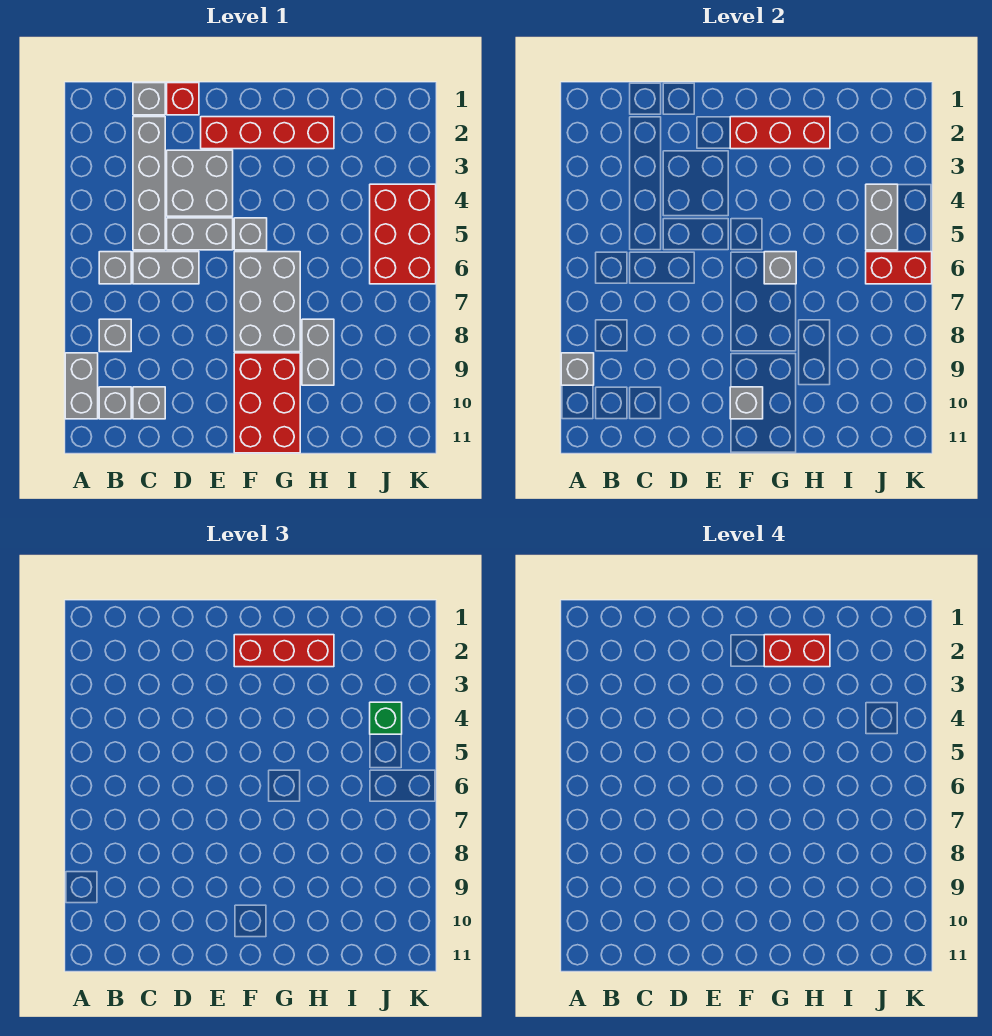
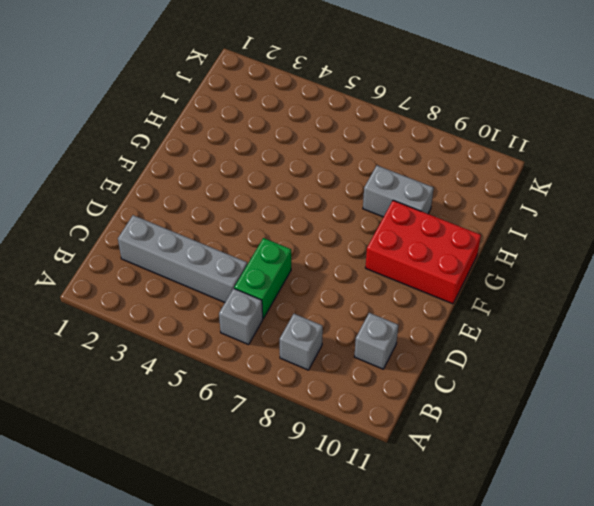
green 1x2 brick [234,238,291,318] -> grey 1x2 brick [133,252,199,284]
none -> grey 1x2 brick [65,353,98,419]
none -> grey 1x1 brick [99,387,131,419]
none -> grey 1x1 brick [133,83,165,115]

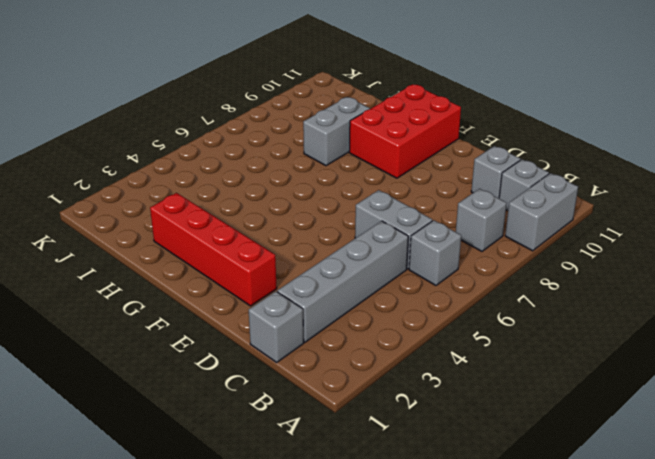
none -> red 1x1 brick [167,83,199,115]
none -> grey 2x2 brick [167,150,233,216]
none -> grey 1x2 brick [167,218,233,250]

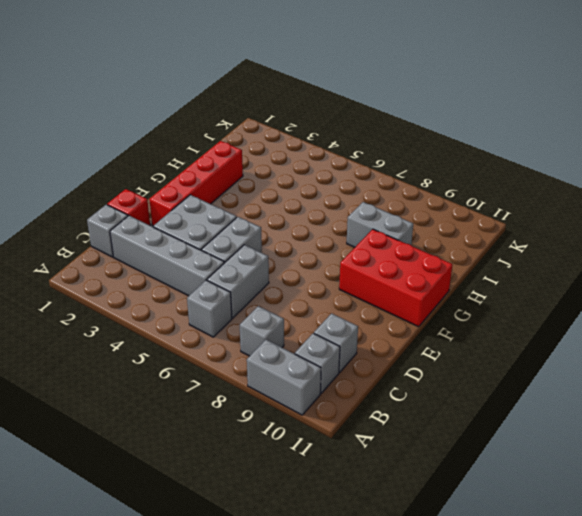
none -> grey 1x1 brick [234,218,267,250]
none -> grey 2x3 brick [234,252,300,352]
none -> red 2x3 brick [370,184,436,284]

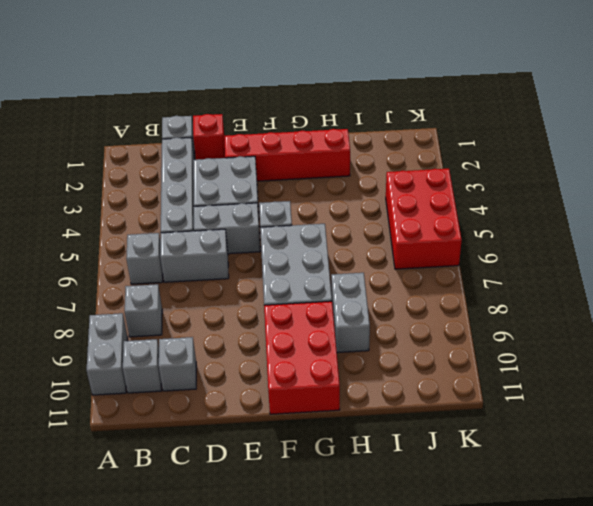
none -> grey 1x1 brick [561,353,594,385]
none -> red 1x3 brick [730,117,830,149]
none -> grey 1x1 brick [730,387,763,419]

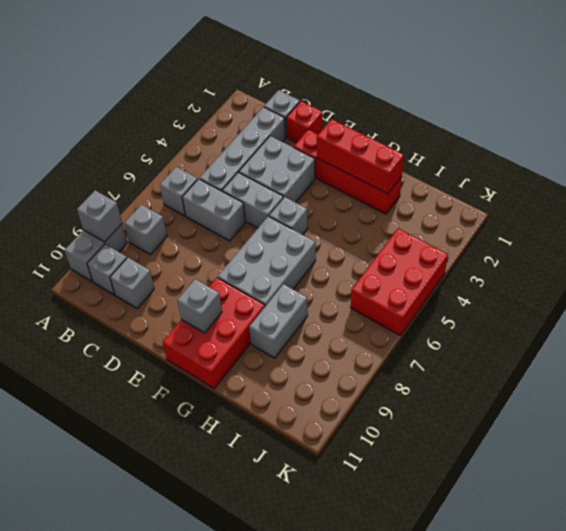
none -> grey 1x1 brick [764,252,796,284]
none -> grey 1x2 brick [866,184,898,250]
none -> red 1x2 brick [866,252,932,284]

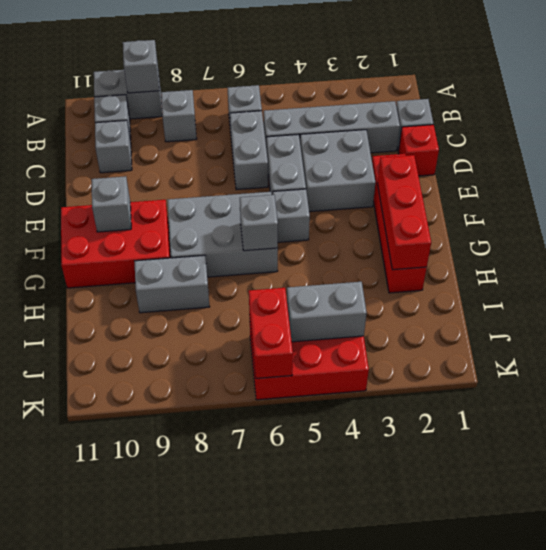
none -> red 1x3 brick [234,635,334,667]
none -> green 1x1 brick [370,702,402,734]
none -> red 1x2 brick [764,635,830,667]

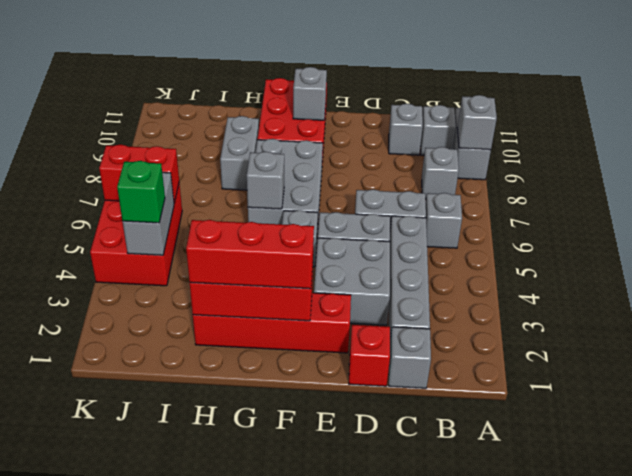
none -> red 1x2 brick [764,635,830,667]

